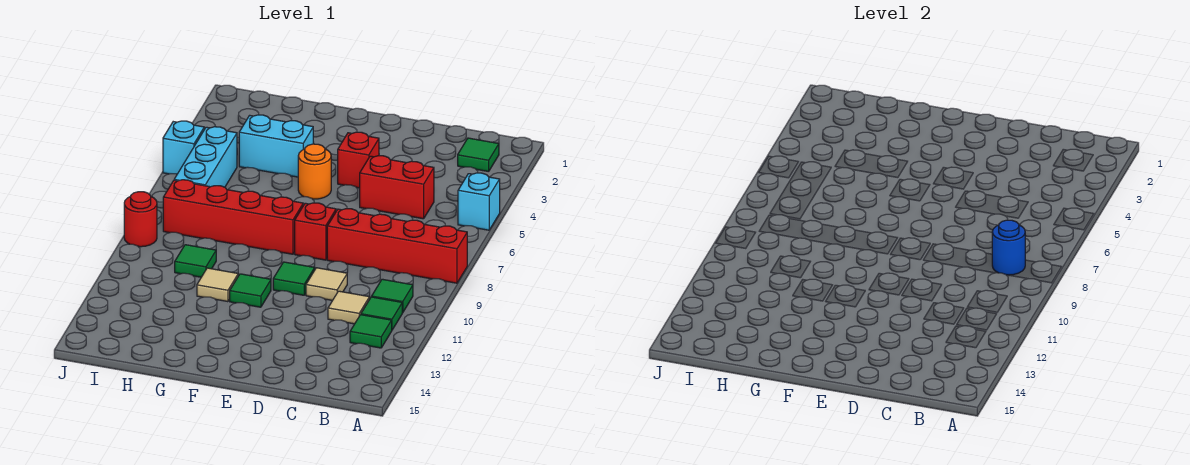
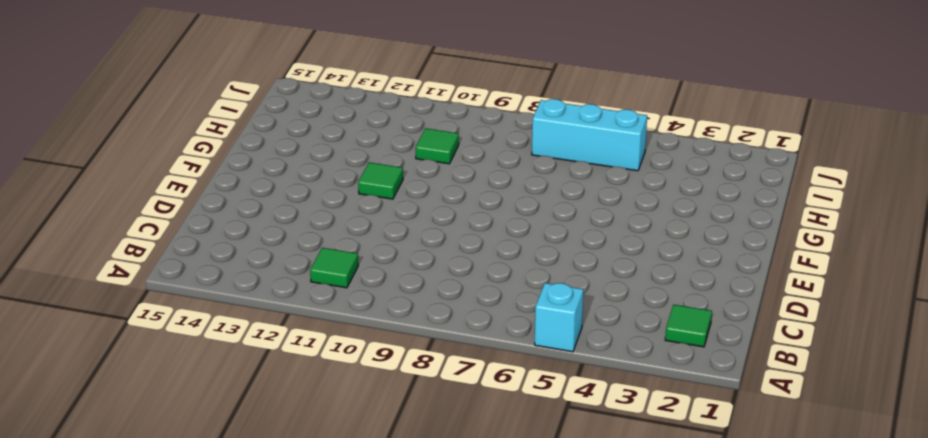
none -> red 1x4 brick [327,209,467,283]
none -> green 1x1 tile [372,279,413,313]
none -> green 1x1 tile [350,315,392,348]

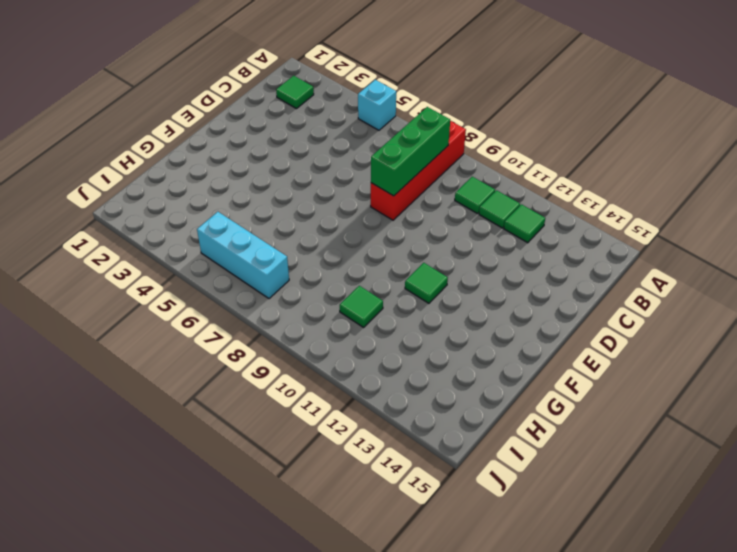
green 1x3 brick [371,107,450,196] -> blue 1x1 round brick [992,220,1025,275]
none -> red 1x2 brick [360,156,434,219]
none -> tan 1x1 tile [328,291,370,324]
none -> tan 1x1 tile [306,268,347,300]

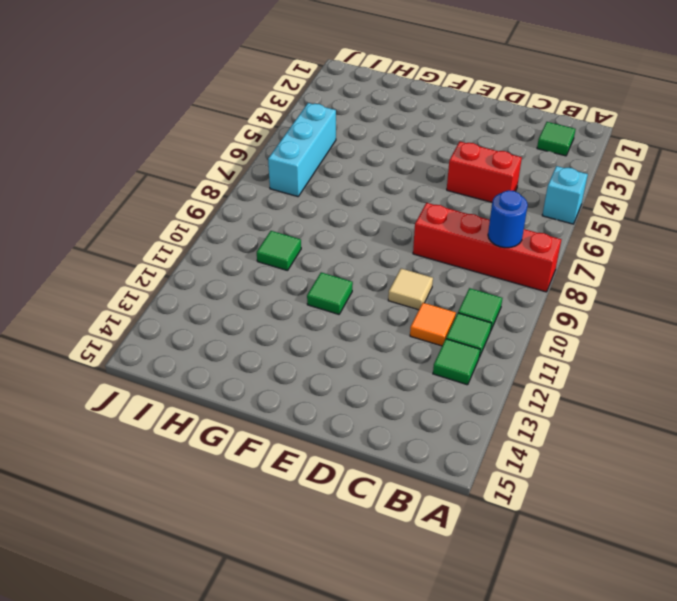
orange 1x1 tile [410,303,456,346] -> tan 1x1 tile [328,291,370,324]
none -> red 1x1 brick [338,132,379,188]
none -> red 1x1 brick [295,203,336,260]
none -> green 1x1 tile [273,262,315,295]

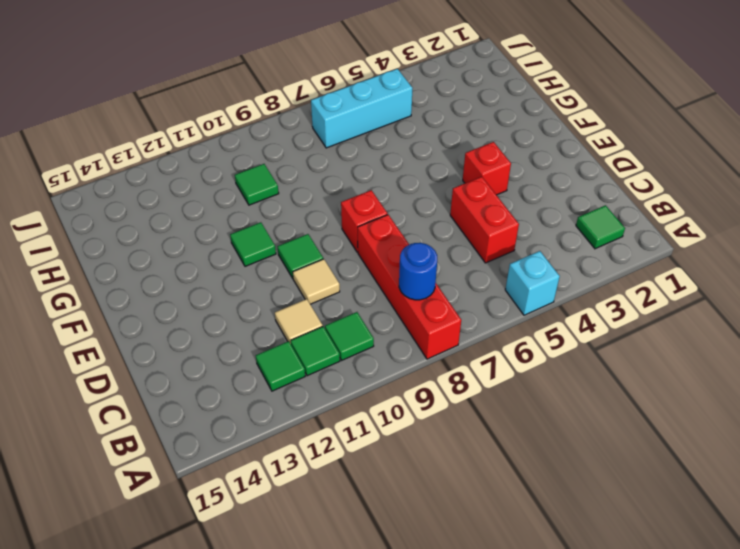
none -> orange 1x1 round brick [298,144,331,199]
none -> red 1x4 brick [163,180,303,254]
none -> cyan 1x2 brick [239,115,313,177]

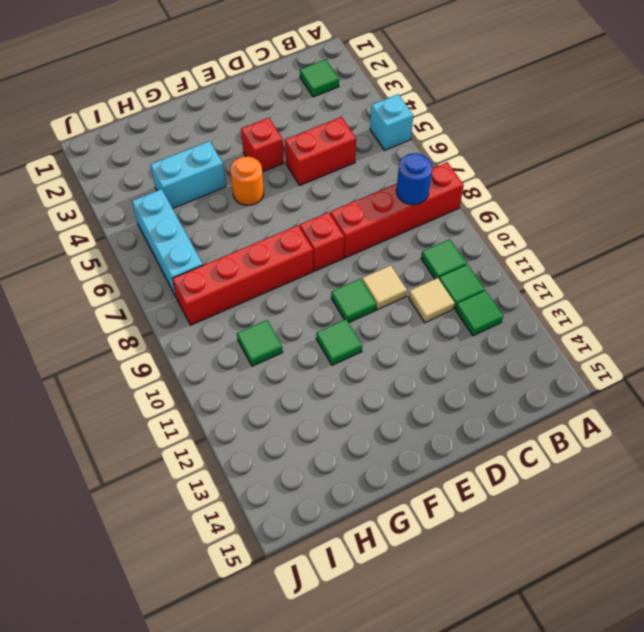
none -> tan 1x1 tile [197,268,238,302]
none -> cyan 1x1 brick [163,121,204,174]
none -> red 1x1 round brick [124,192,157,247]

